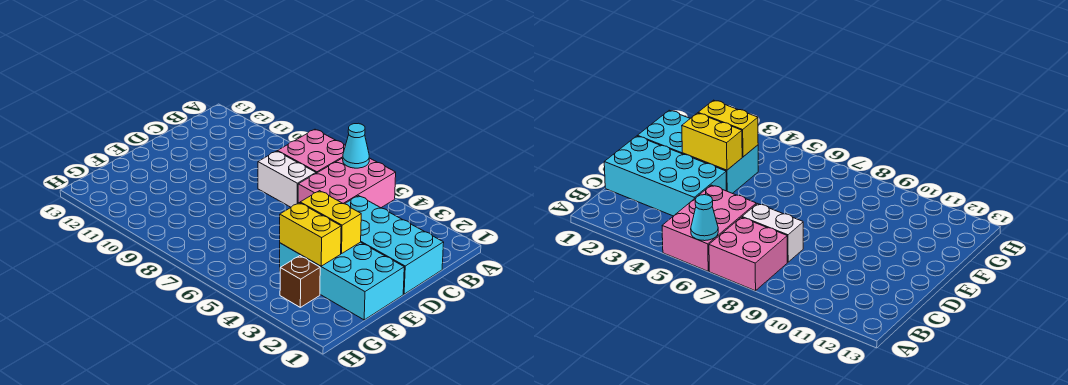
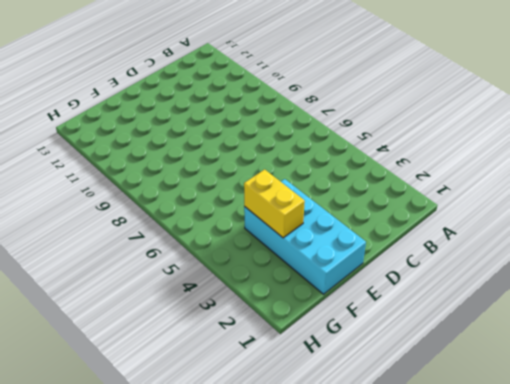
none -> pink 2x3 brick [298,158,396,208]
none -> pink 2x2 brick [277,129,345,173]

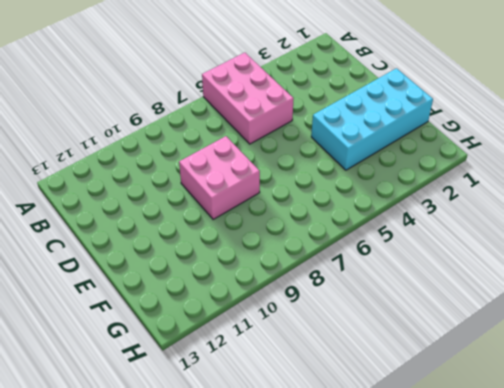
pink 2x2 brick [179,136,260,219] -> pink 2x2 brick moved to [277,129,345,173]
none -> cyan 2x4 brick [345,196,444,294]
none -> white 1x2 brick [258,151,316,207]

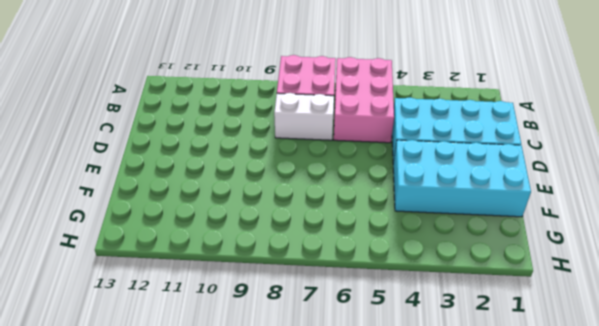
none -> brown 1x1 brick [280,256,320,307]
none -> cyan 1x1 cone [343,123,369,168]

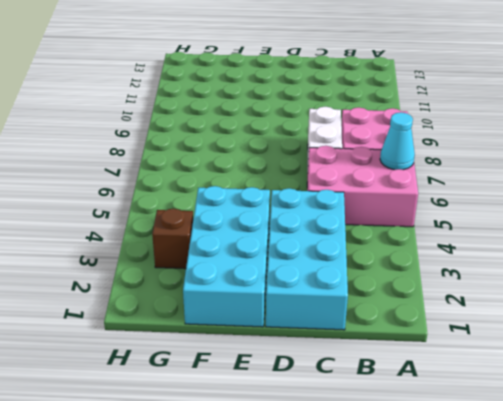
none -> yellow 1x2 brick [300,191,361,254]
none -> yellow 1x2 brick [280,203,341,266]

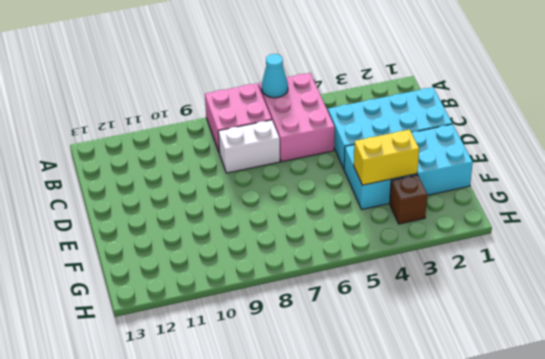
none -> yellow 1x2 brick [300,191,361,254]

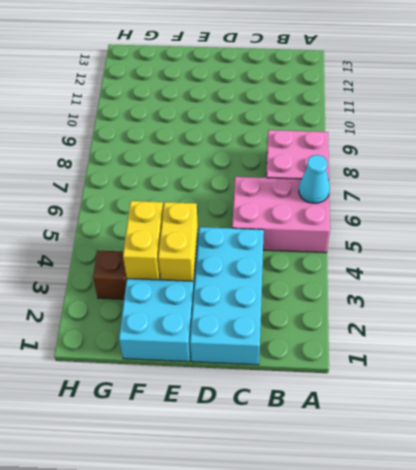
none -> white 1x2 brick [258,151,316,207]

